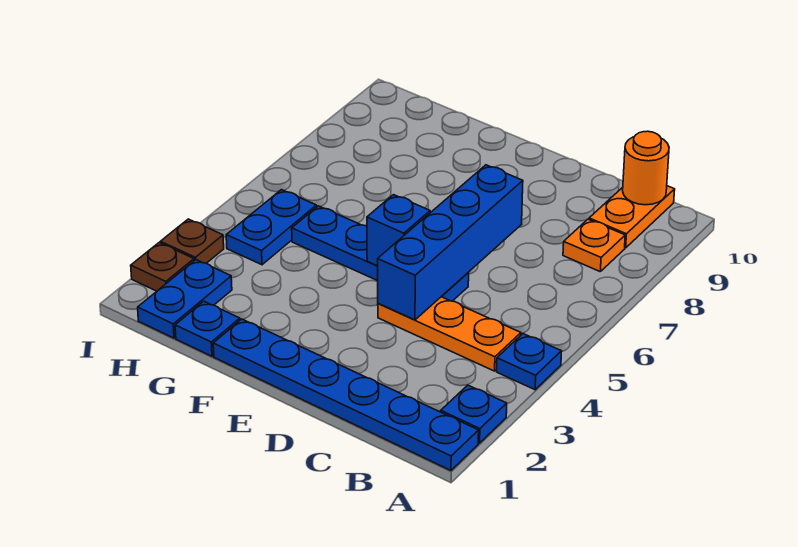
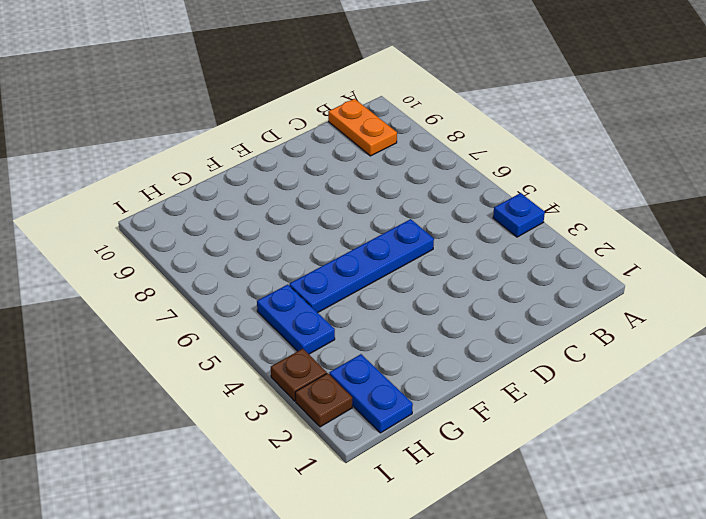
none -> blue 1x6 plate [213,319,479,470]
none -> blue 1x1 plate [441,385,507,443]
none -> orange 1x3 plate [378,297,521,371]

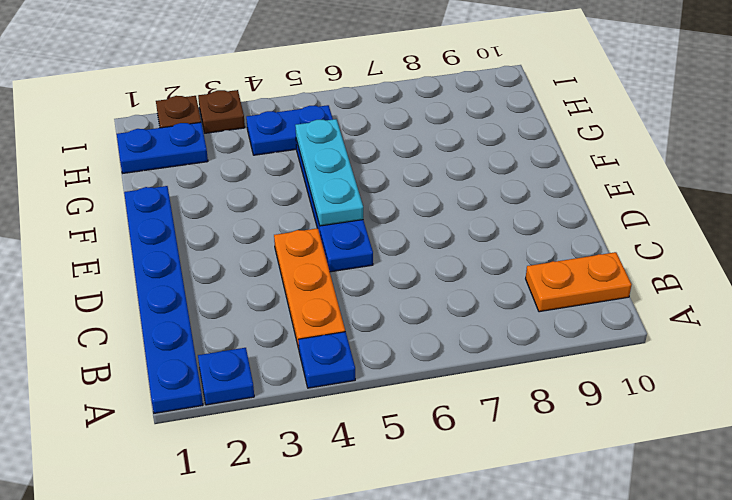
cyan 1x3 plate [295,119,363,226] -> blue 1x1 brick [367,195,430,266]
none -> orange 1x1 plate [563,219,625,271]
none -> blue 1x1 plate [175,301,240,356]
none -> orange 1x1 round brick [623,131,669,205]

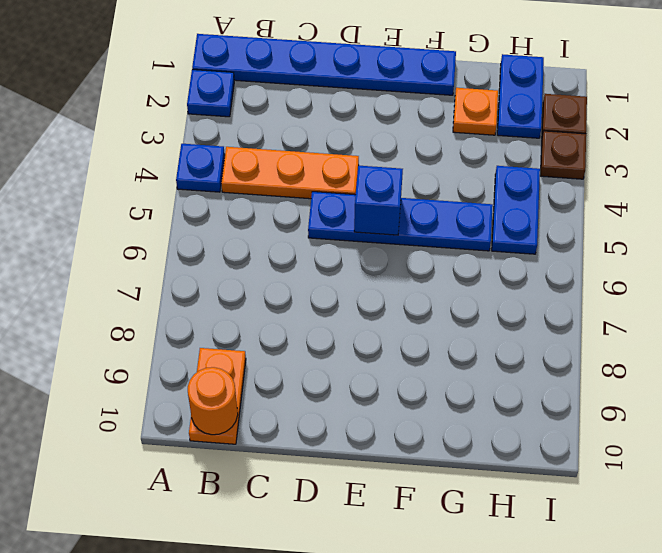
orange 1x1 plate [453,88,498,135] -> orange 1x1 plate moved to [563,219,625,271]
none -> blue 1x1 plate [175,301,240,356]
none -> blue 1x4 brick [378,165,523,320]

